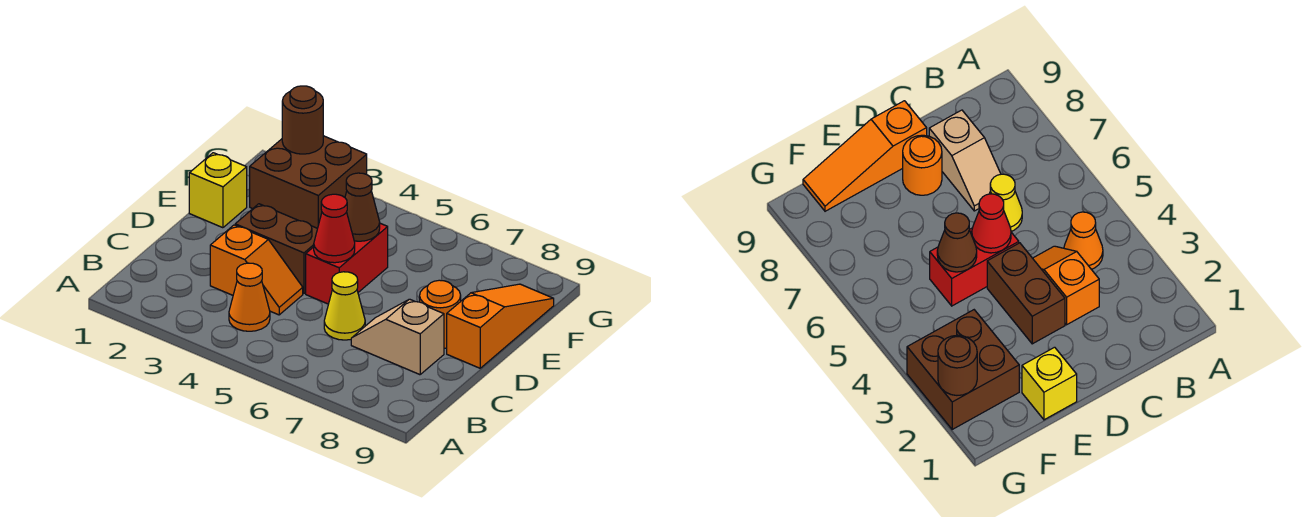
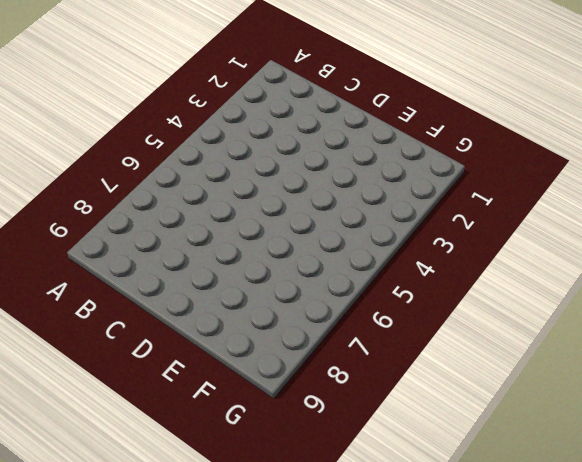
none -> orange 1x1 cone [229,263,270,331]
none -> orange 1x2 slope [210,225,303,315]
none -> yellow 1x1 cone [324,272,365,340]

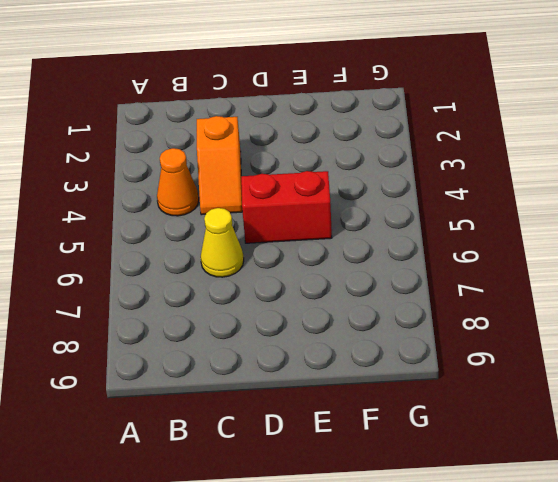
none -> tan 1x2 slope [351,299,444,375]
none -> brown 1x2 brick [235,204,318,294]
none -> orange 1x1 round brick [420,280,461,348]

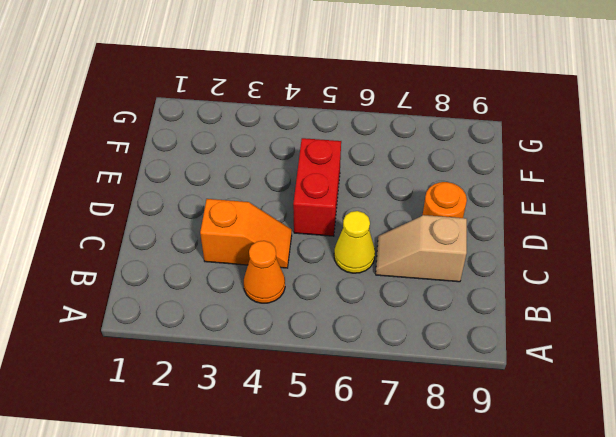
none -> brown 1x2 brick [235,204,318,294]
none -> orange 1x3 slope [447,284,554,368]
none -> yellow 1x1 brick [189,153,247,228]

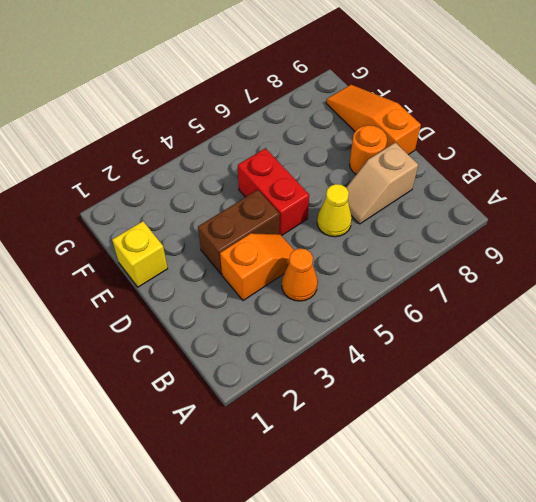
none -> brown 2x2 brick [250,136,367,228]
none -> red 1x1 cone [314,194,355,263]
none -> brown 1x1 cone [345,173,380,241]

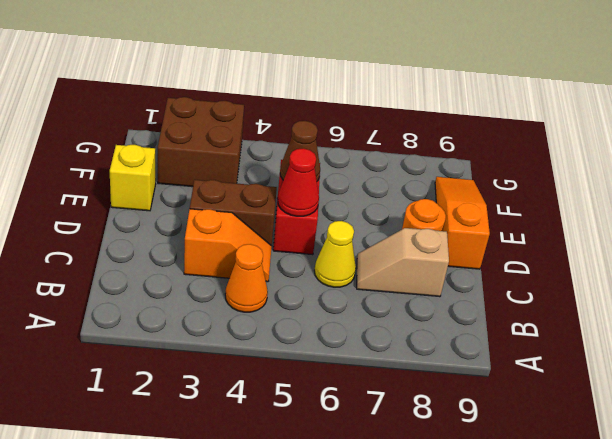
none -> brown 1x1 round brick [282,86,323,154]

